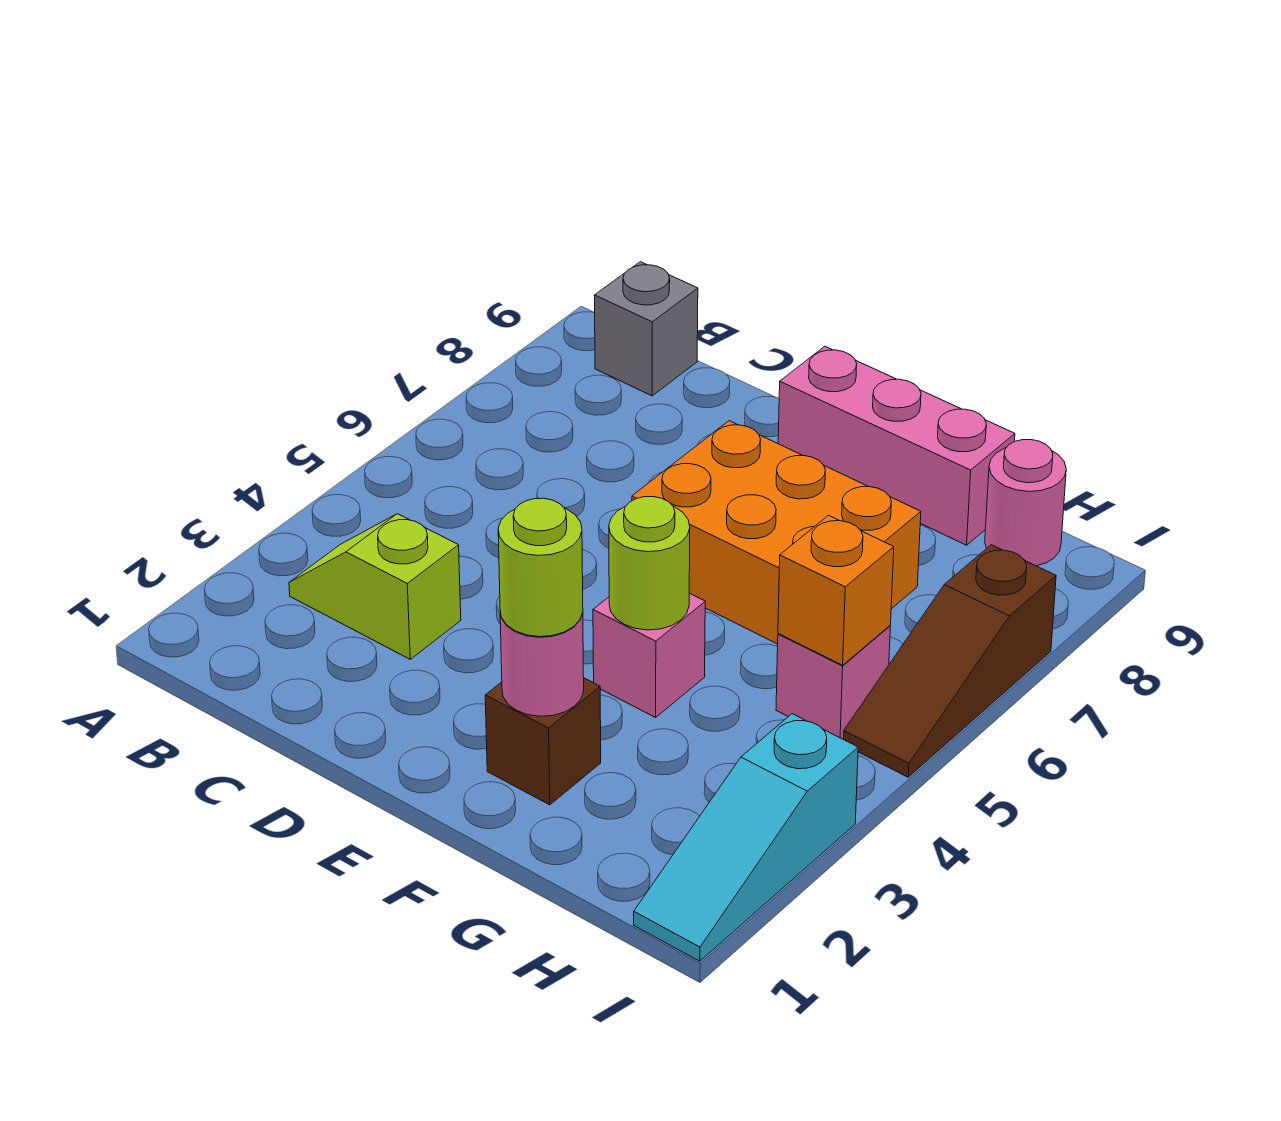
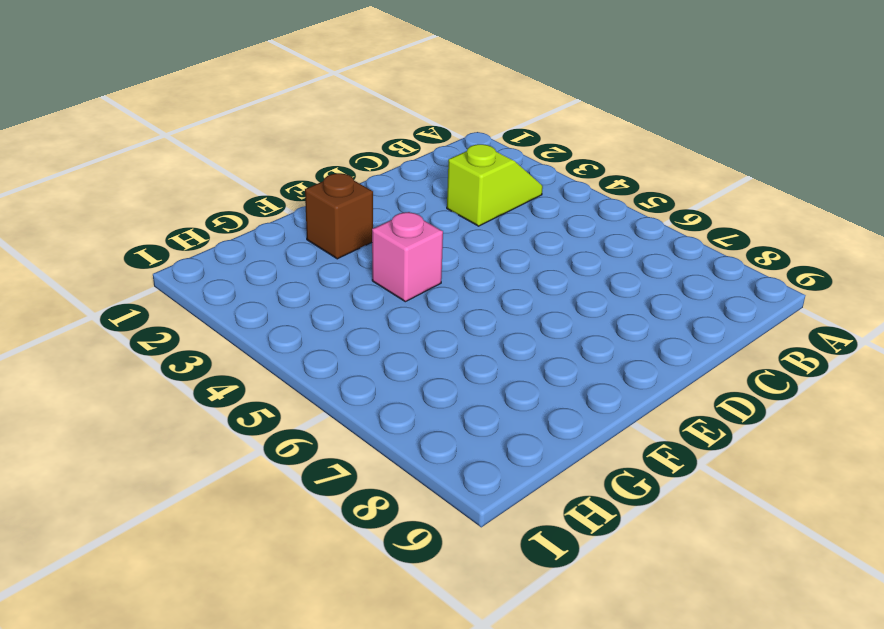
none -> grey 1x1 brick [594,262,698,396]
none -> orange 2x3 brick [632,421,921,644]
none -> pink 1x3 brick [778,346,1015,545]

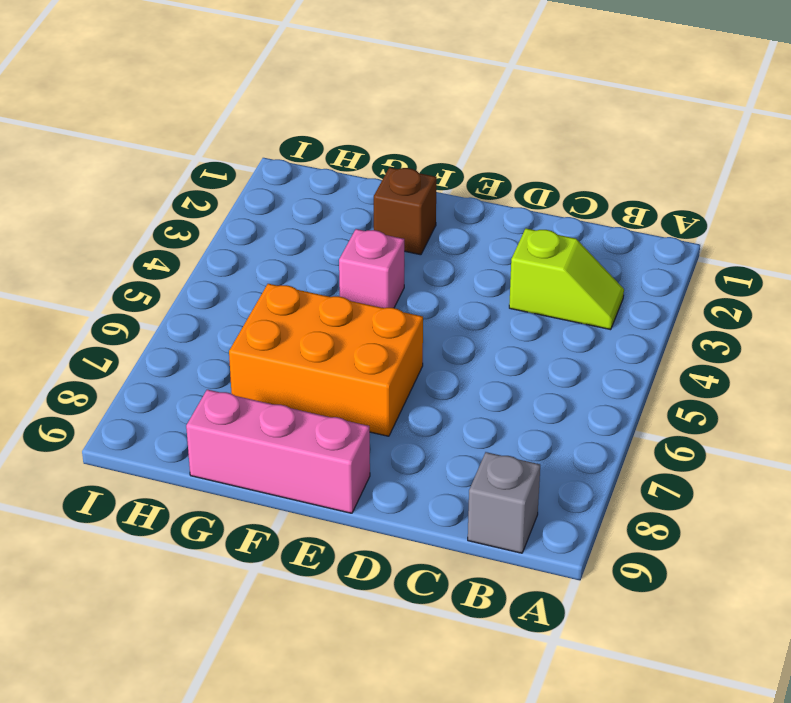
none -> pink 1x1 brick [776,626,890,739]
none -> pink 1x1 round brick [985,440,1066,566]
none -> cyan 1x3 slope [634,714,858,961]

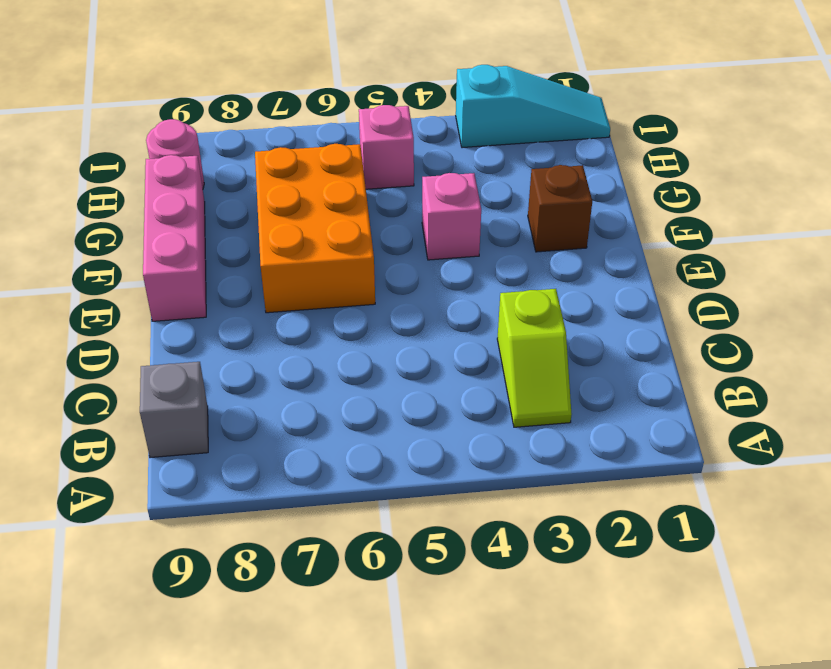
none -> brown 1x3 slope [843,545,1056,777]
none -> pink 1x1 round brick [500,612,584,716]
none -> lime 1x1 round brick [609,497,690,630]

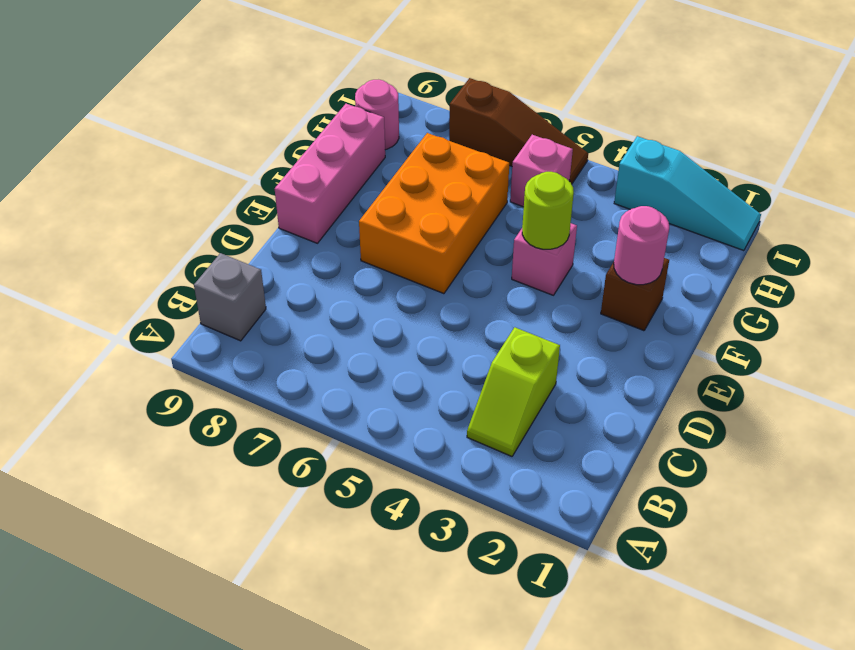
none -> orange 1x1 brick [778,515,894,665]
none -> lime 1x1 round brick [498,498,583,637]

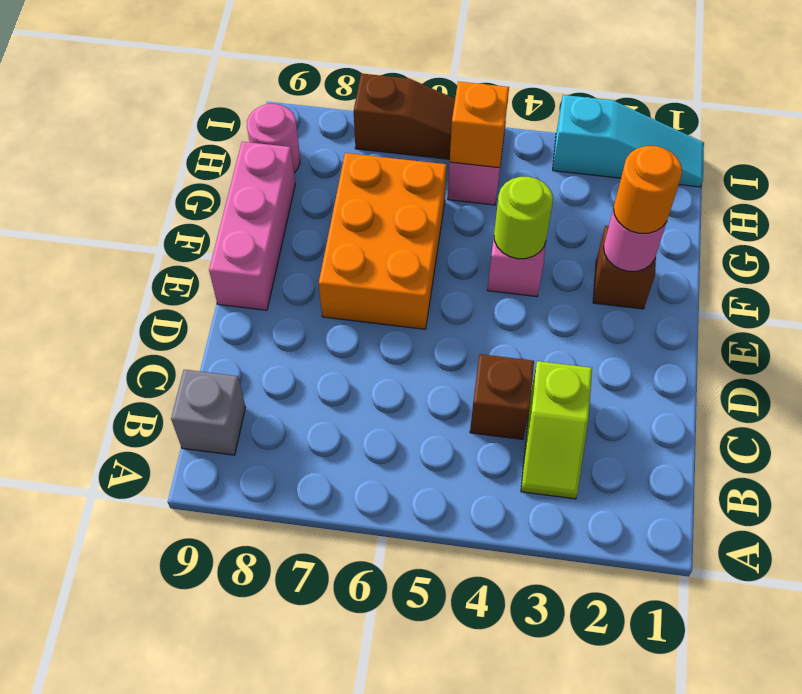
brown 1x1 brick [470,354,534,439] -> none
orange 1x1 round brick [614,146,682,233] -> lime 1x1 round brick [498,498,583,637]

